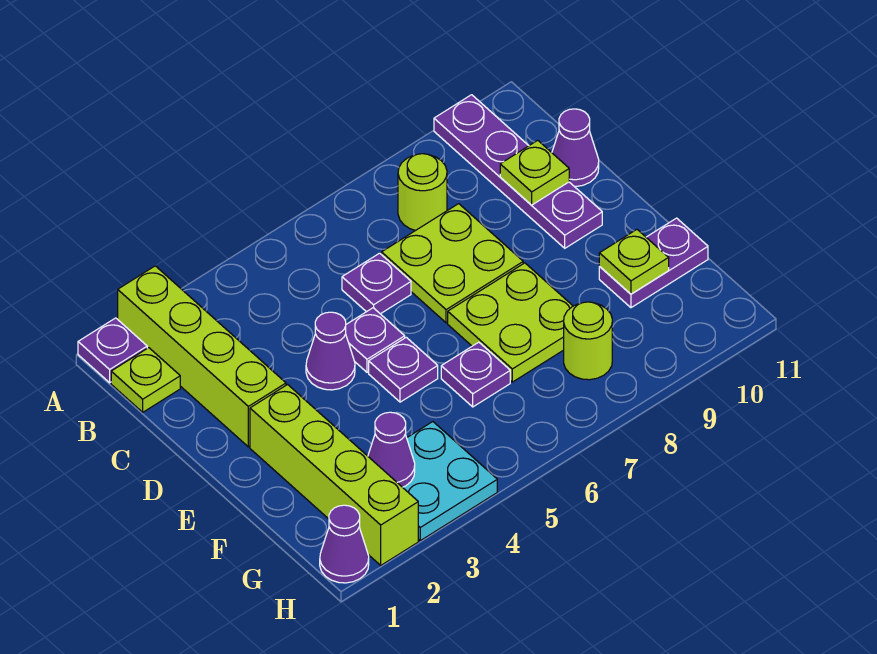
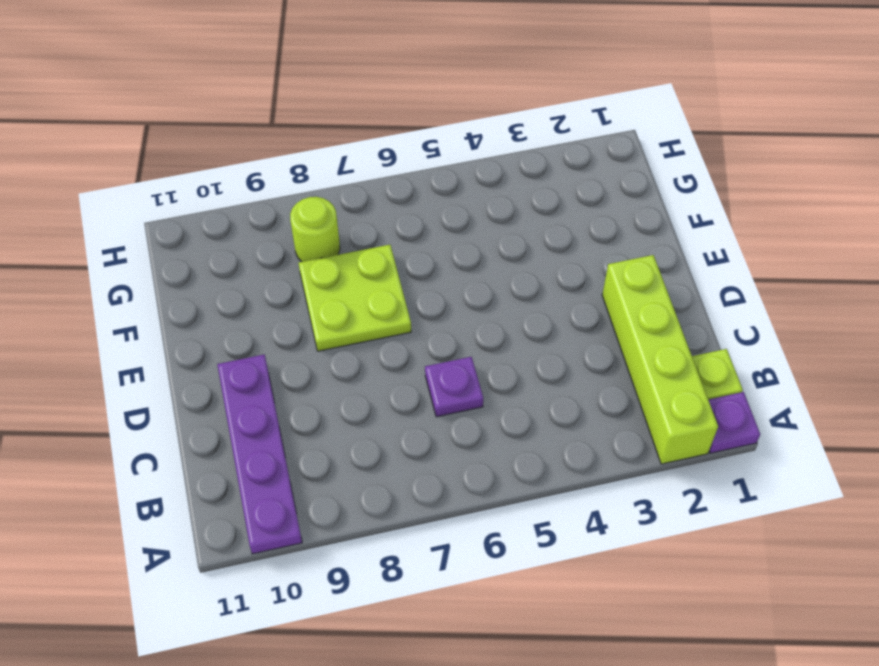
none -> lime 1x1 round brick [398,154,447,230]
none -> lime 2x2 plate [382,204,523,323]
none -> purple 1x1 cone [552,109,599,187]

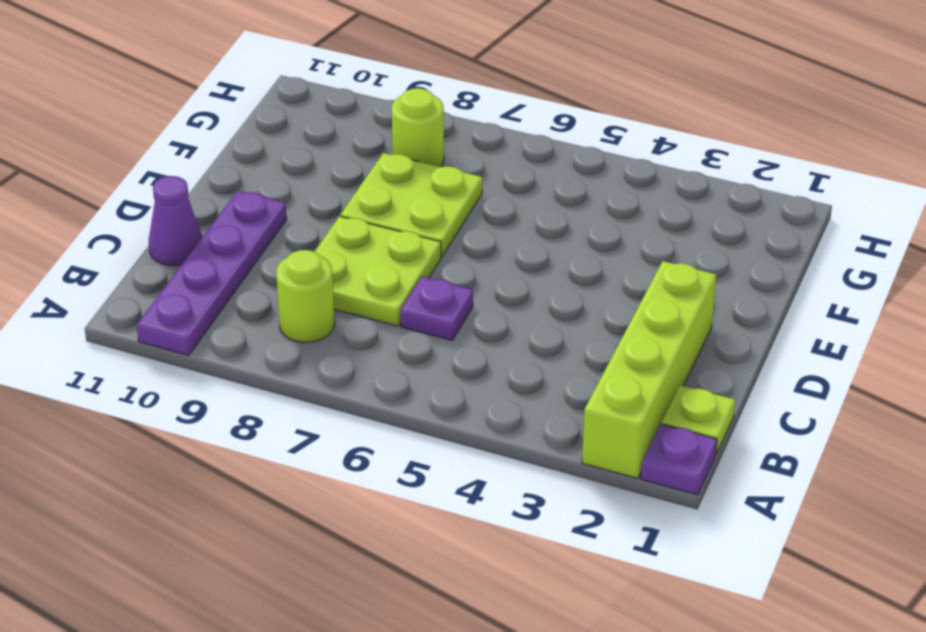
none -> purple 1x1 cone [306,312,355,390]
none -> purple 1x1 plate [346,308,405,372]
none -> lime 1x4 brick [250,385,418,565]

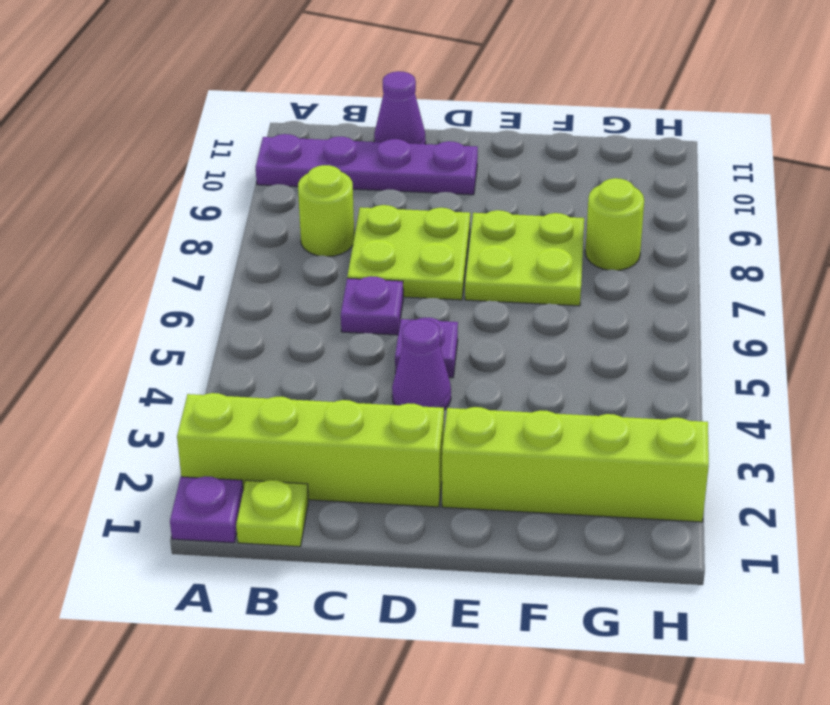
none -> purple 1x1 plate [369,337,438,402]
none -> purple 1x1 plate [441,342,510,407]
none -> purple 1x2 plate [599,218,708,308]

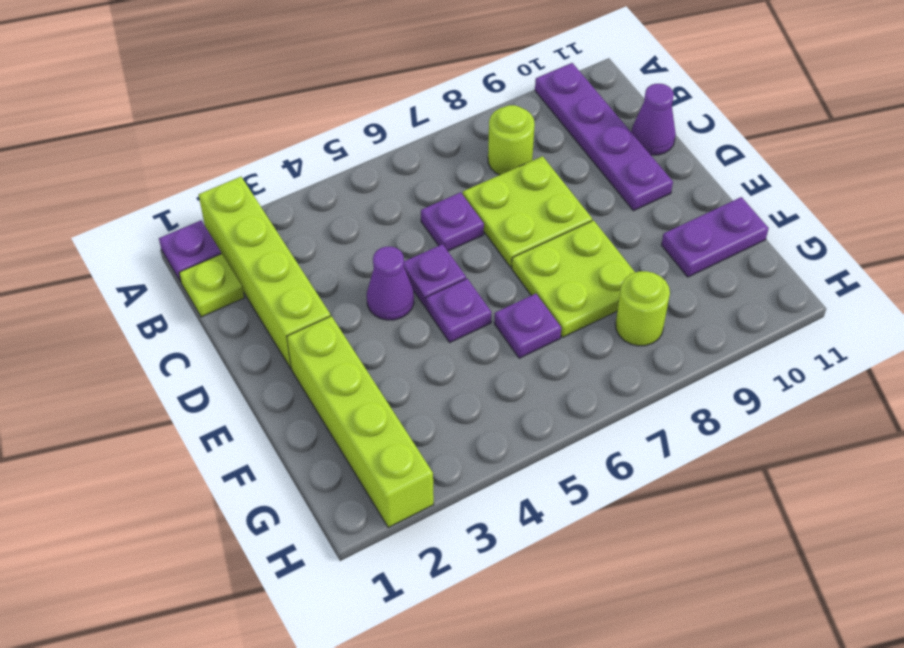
none -> cyan 2x2 plate [403,422,497,541]
none -> purple 1x1 cone [320,505,369,583]
none -> lime 1x1 plate [500,140,569,205]

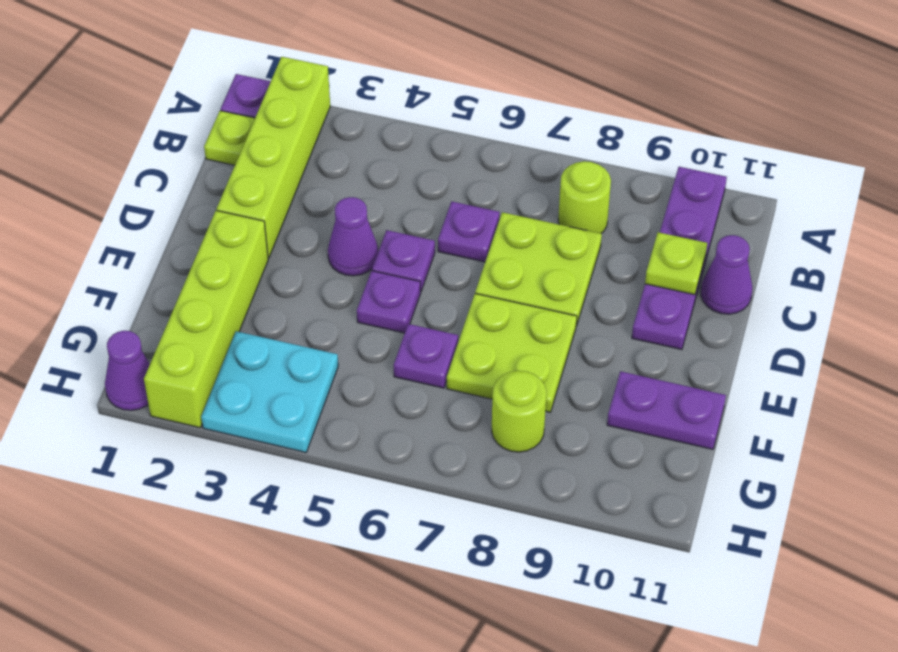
none -> lime 1x1 plate [599,230,669,294]
none -> purple 1x1 cone [368,412,415,487]

